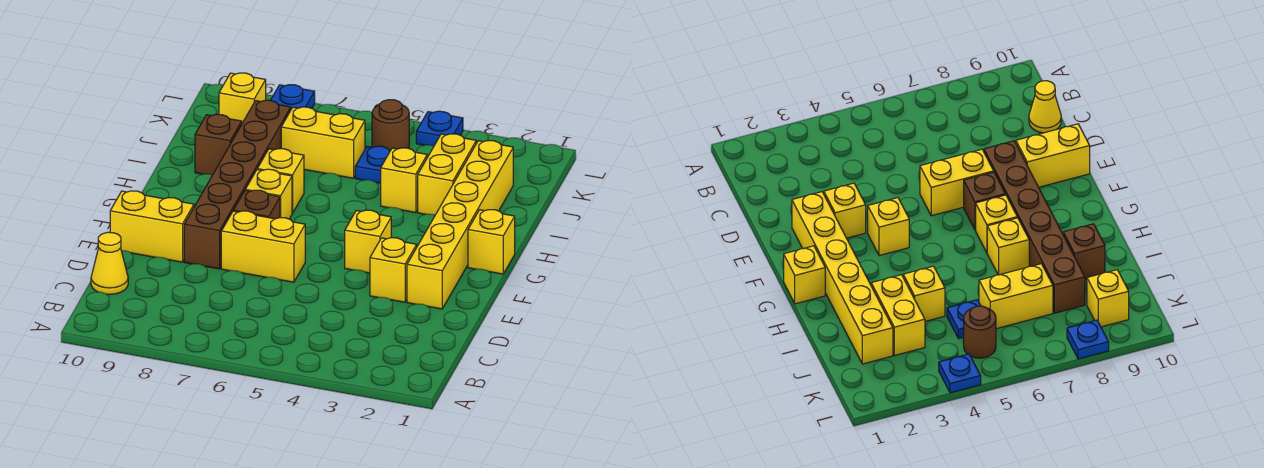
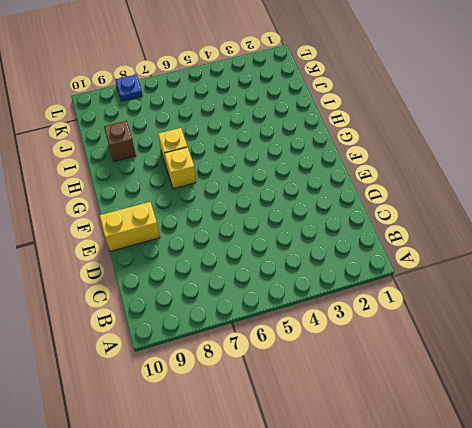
none -> yellow 1x1 cone [91,232,128,294]
none -> yellow 1x6 brick [407,141,513,309]
none -> yellow 1x1 brick [370,238,417,302]

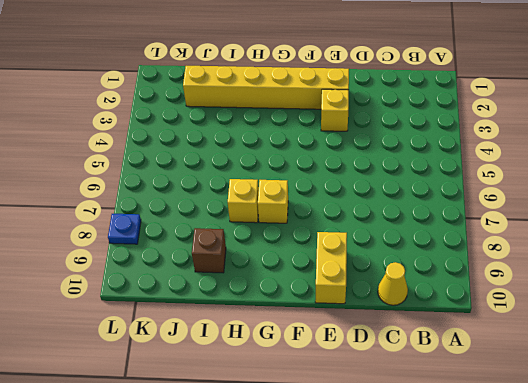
none -> yellow 1x2 brick [221,211,305,282]
none -> brown 1x6 brick [184,100,291,269]
none -> yellow 1x1 brick [345,210,391,273]

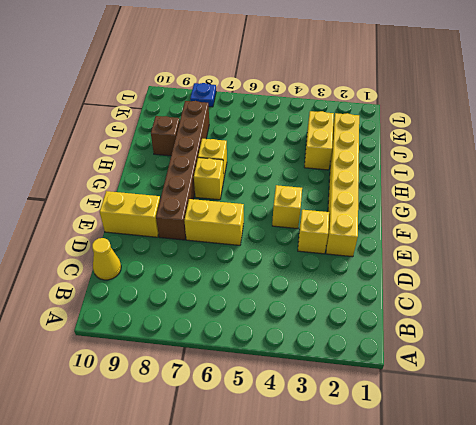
none -> brown 1x1 brick [233,190,280,219]
none -> yellow 1x1 brick [468,210,515,274]
none -> yellow 1x1 brick [381,148,427,213]

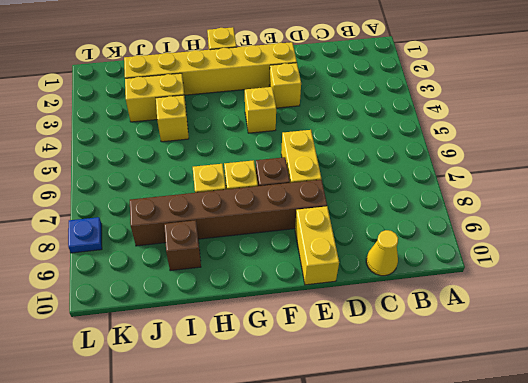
none -> blue 1x1 plate [355,146,390,183]
none -> yellow 1x2 brick [281,107,365,178]
none -> brown 1x1 round brick [372,100,409,151]

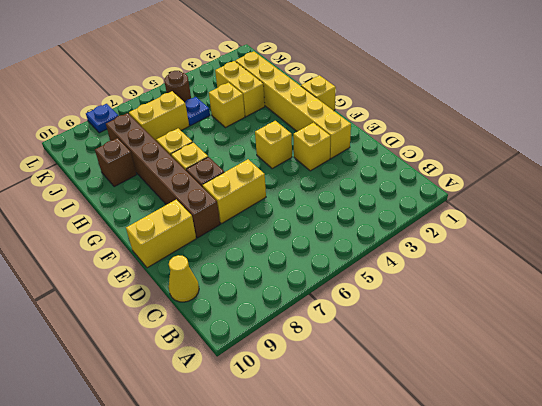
none -> yellow 1x1 brick [219,73,266,123]
none -> blue 1x1 plate [416,111,463,146]

